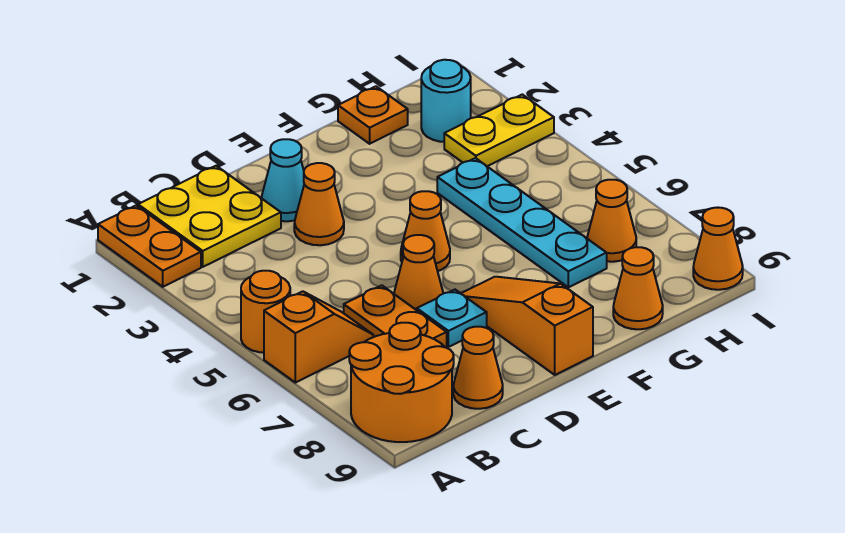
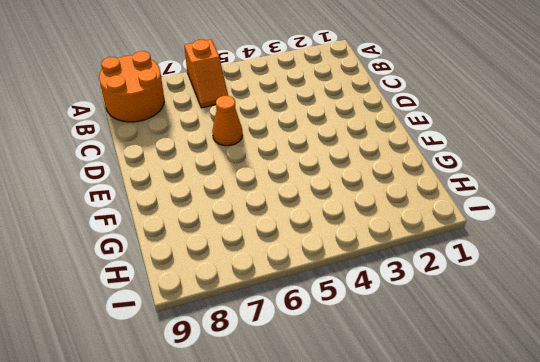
none -> orange 1x2 plate [98,205,201,287]
none -> orange 1x1 round brick [241,271,290,353]
none -> yellow 2x2 plate [138,166,281,267]

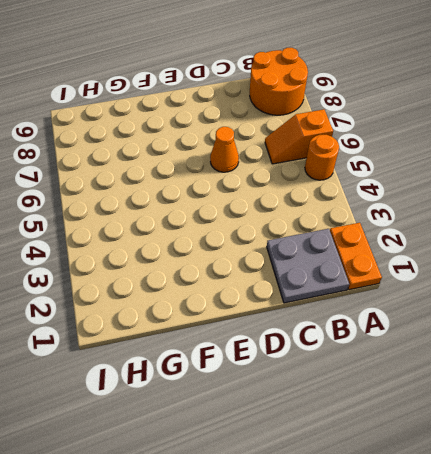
grey 2x2 plate [267,229,349,303] -> yellow 2x2 plate [138,166,281,267]
none -> orange 1x2 plate [344,285,447,348]
none -> orange 1x1 cone [453,327,503,409]
none -> cyan 1x1 cone [262,139,304,221]

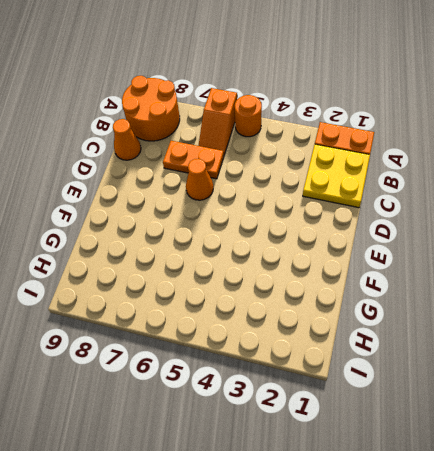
none -> cyan 1x1 cone [262,139,304,221]
none -> orange 1x1 cone [294,163,344,245]
none -> cyan 1x1 plate [417,290,487,347]

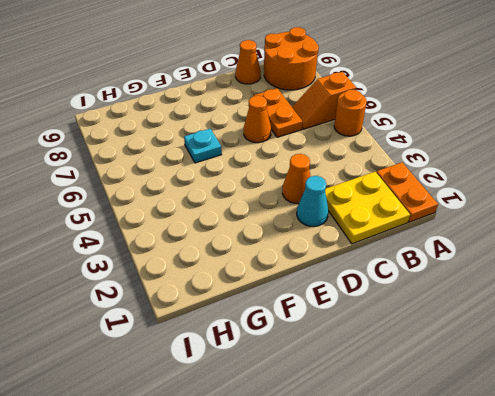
cyan 1x1 plate [184,129,222,163] -> cyan 1x1 plate moved to [417,290,487,347]
none -> orange 1x1 cone [401,191,450,271]
none -> orange 1x3 slope [461,277,593,375]
none -> orange 1x1 plate [338,86,408,144]

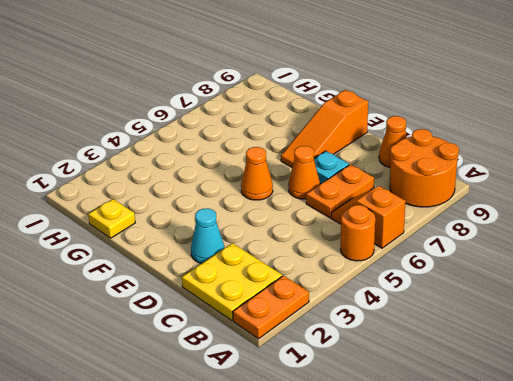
yellow 1x1 plate [88,199,135,238] -> orange 1x1 plate [338,86,408,144]
none -> orange 1x1 cone [294,163,344,245]
none -> cyan 1x4 plate [437,158,607,287]
none -> orange 1x1 cone [613,247,663,329]

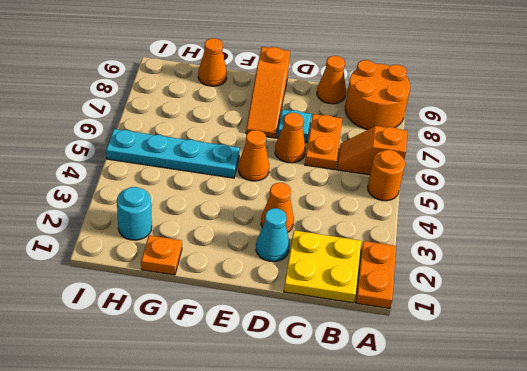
cyan 1x4 plate [106,129,240,178] -> cyan 1x4 plate turned to [437,158,607,287]
none -> yellow 1x2 plate [444,94,554,166]
none -> orange 1x1 cone [587,180,636,262]
none -> orange 1x1 cone [693,208,743,290]

